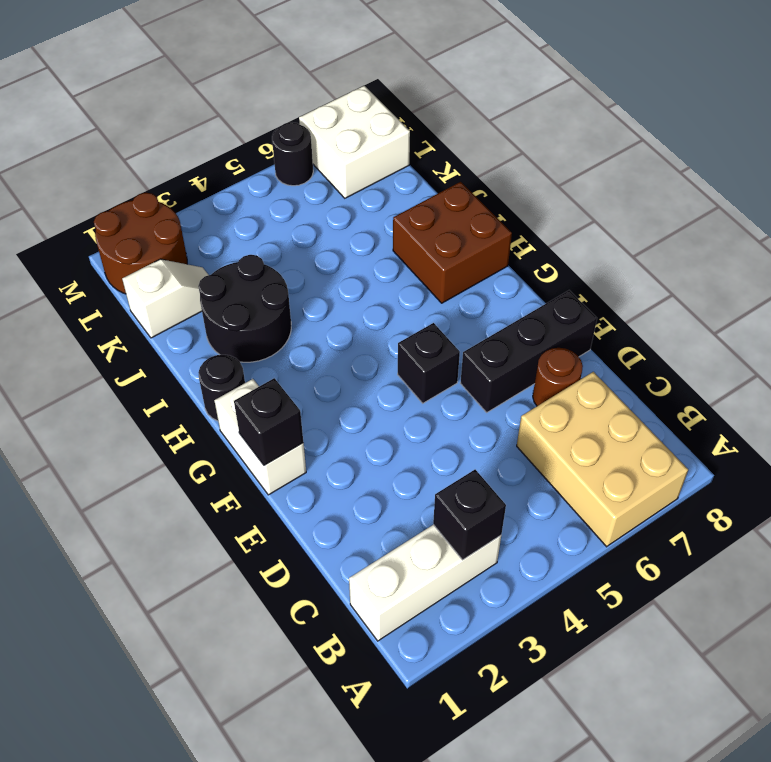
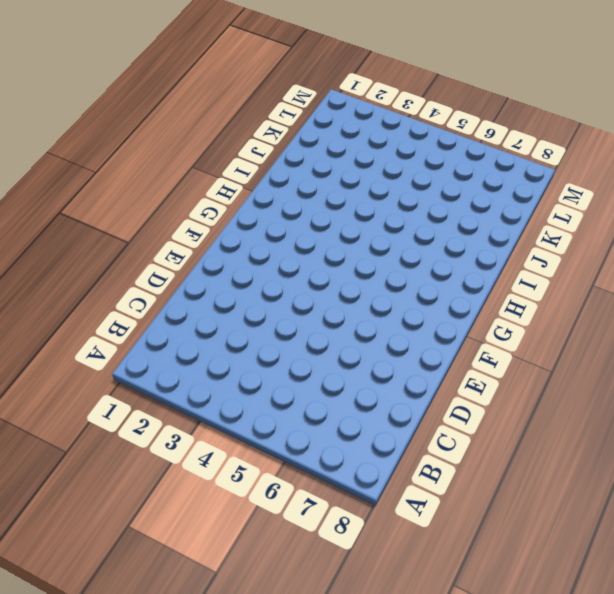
none -> tan 2x3 brick [517,372,688,547]
none -> white 1x3 brick [349,525,501,641]
none -> brown 1x1 round brick [533,348,583,406]

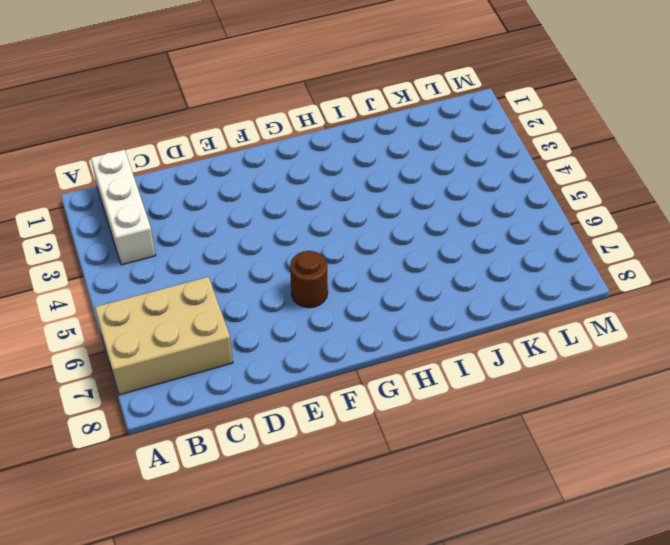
brown 1x1 round brick [290,251,328,308] -> brown 1x1 round brick moved to [533,348,583,406]
none -> black 1x3 brick [460,290,597,412]
none -> white 1x2 brick [214,379,306,495]
none -> black 1x1 brick [398,323,460,403]

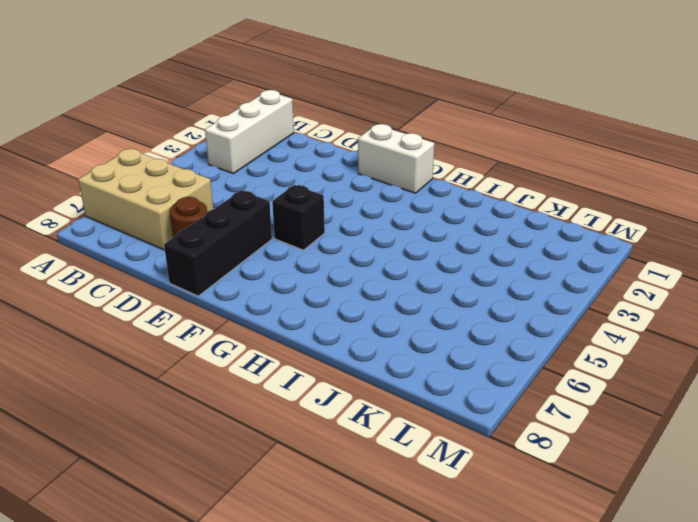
none -> black 1x1 round brick [198,355,245,421]
none -> brown 2x2 brick [393,182,512,303]
none -> black 2x2 round brick [198,255,291,362]

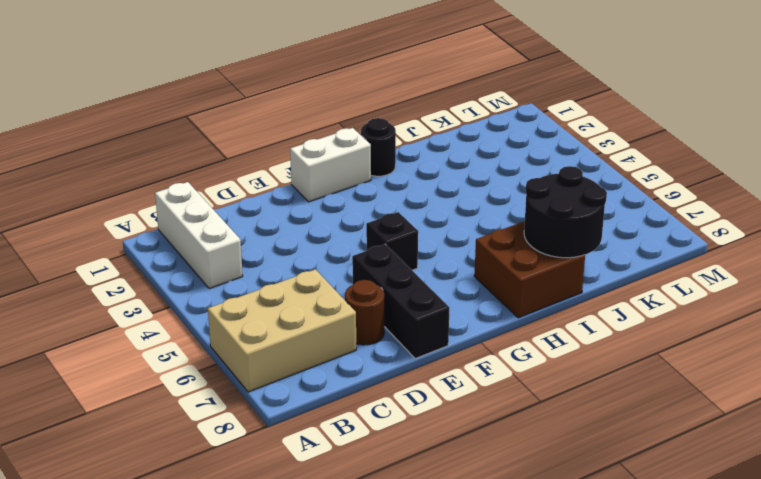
black 2x2 round brick [524,166,607,258] -> black 2x2 round brick moved to [198,255,291,362]
none -> white 1x2 slope [122,259,208,338]
none -> brown 2x2 round brick [94,193,187,294]
none -> white 2x2 brick [299,86,410,198]

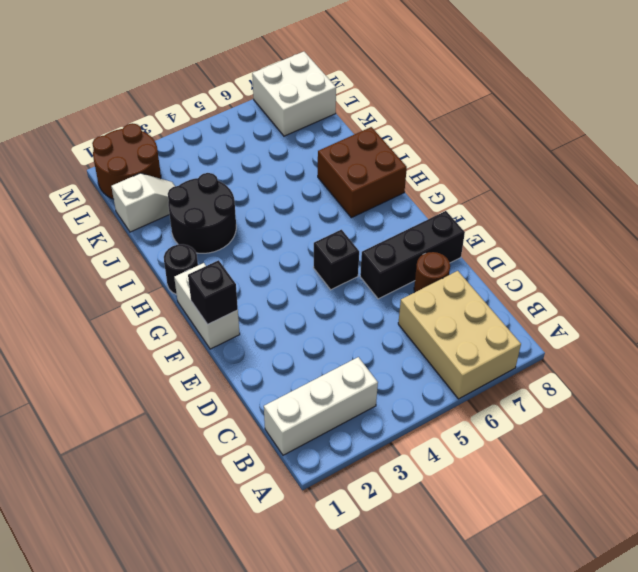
none -> black 1x1 round brick [272,122,313,186]
none -> black 1x1 brick [433,470,506,560]

